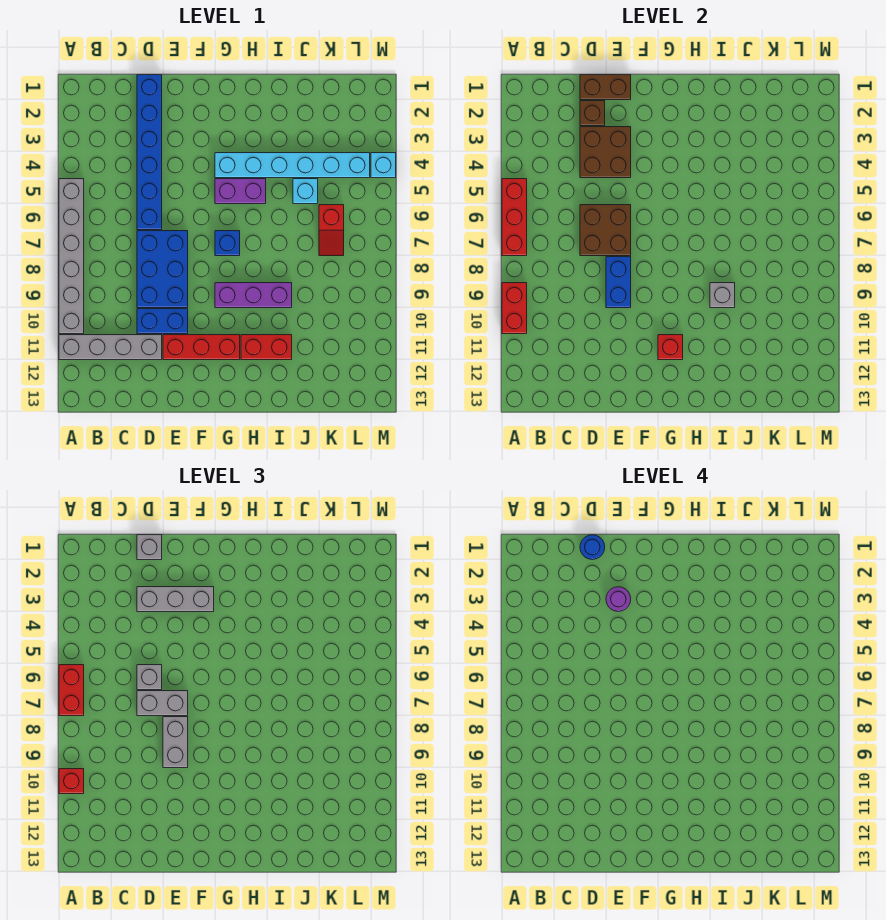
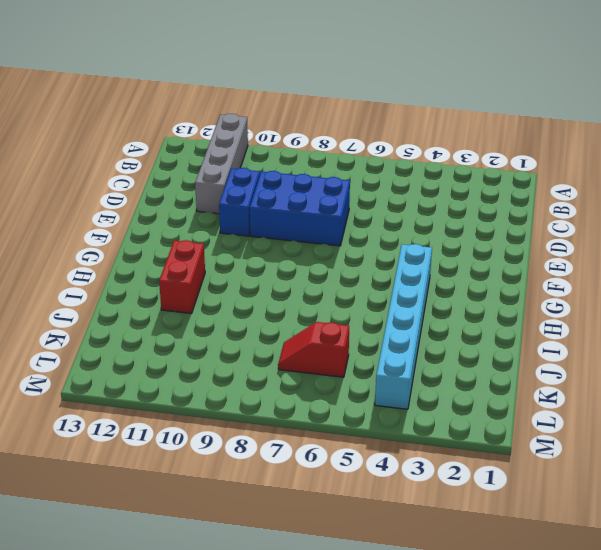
none -> grey 1x6 brick [59,179,84,334]
none -> blue 1x6 brick [137,75,162,230]
none -> red 1x3 brick [163,335,240,360]
none -> purple 1x2 brick [215,179,266,204]

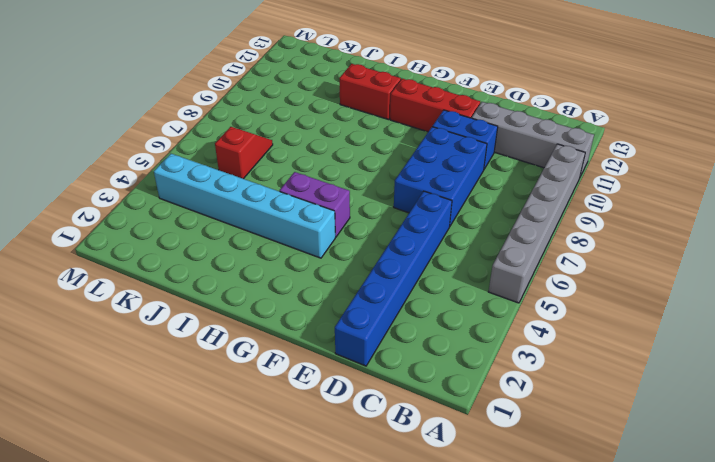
none -> blue 1x1 brick [215,231,240,256]
none -> purple 1x3 brick [215,283,292,308]
none -> cyan 1x1 brick [293,179,318,204]
none -> cyan 1x1 brick [371,153,396,178]

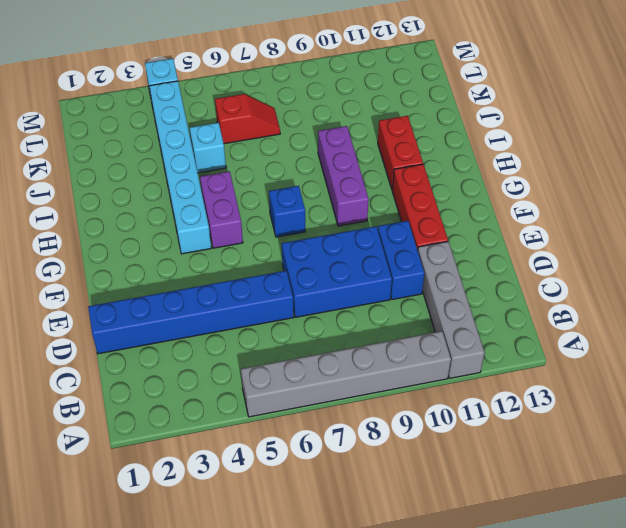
none -> red 1x3 brick [502,179,527,256]
none -> red 1x2 brick [502,283,527,334]
none -> brown 1x2 brick [580,75,631,100]
none -> brown 1x1 brick [580,101,605,126]

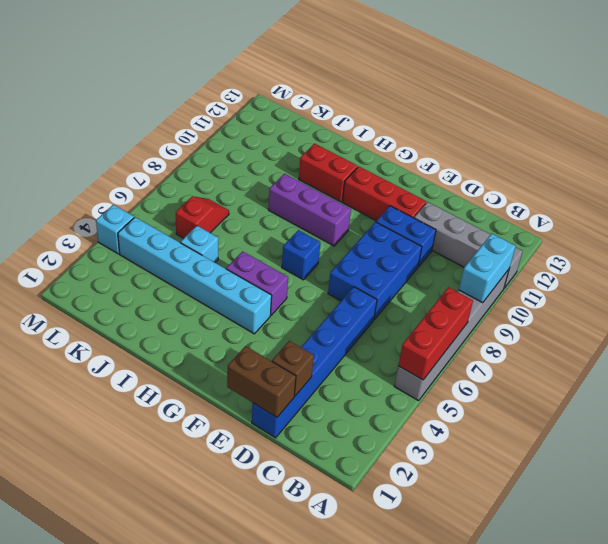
cyan 1x2 brick [459,234,515,303] -> red 1x2 brick [502,283,527,334]
none -> brown 2x2 brick [580,127,631,178]
none -> brown 2x2 brick [580,205,631,256]
none -> blue 1x2 brick [606,257,631,308]
none -> red 1x1 brick [658,335,683,360]

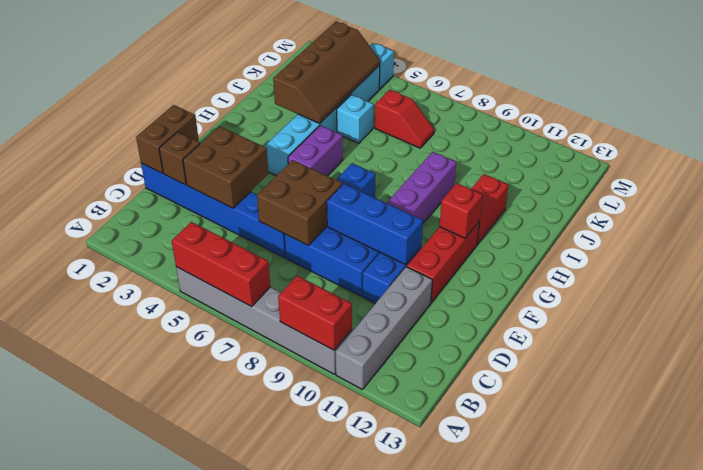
blue 1x3 brick [327,184,423,265] -> blue 1x2 brick [606,257,631,308]
brown 2x4 slope [273,22,380,123] -> none
none -> grey 1x1 brick [710,283,735,308]
none -> red 1x2 brick [59,665,84,716]
none -> red 1x1 brick [59,769,84,794]
none -> grey 1x1 brick [137,535,162,560]

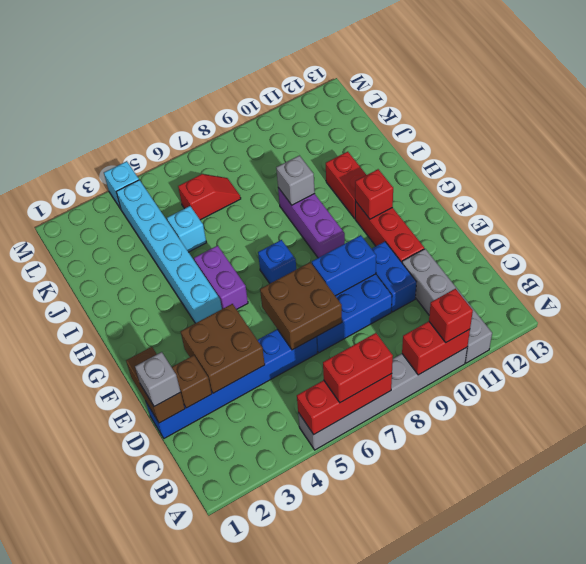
none -> grey 1x3 brick [137,587,214,612]
none -> grey 1x1 brick [137,665,162,690]
none -> grey 1x2 brick [137,691,188,716]
none -> grey 1x2 brick [163,717,188,768]

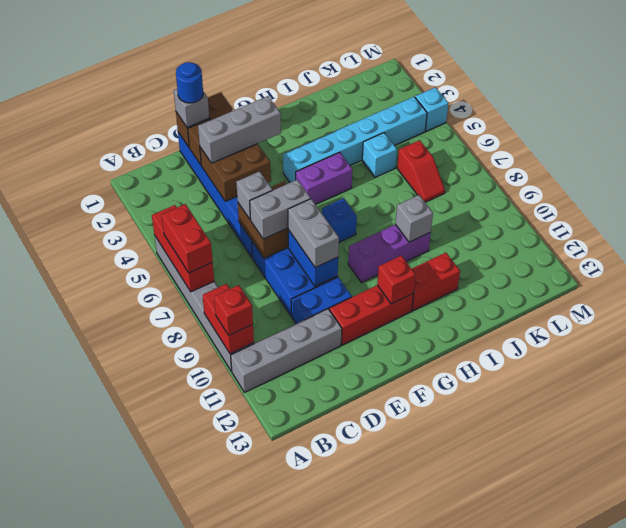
none -> purple 1x1 round brick [606,587,631,612]

